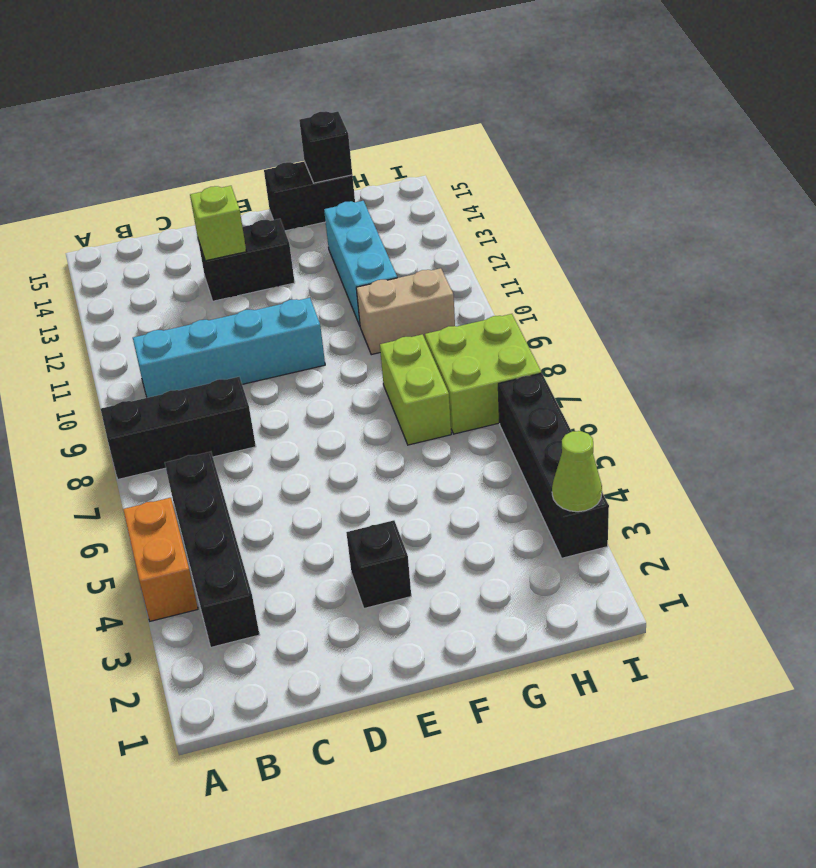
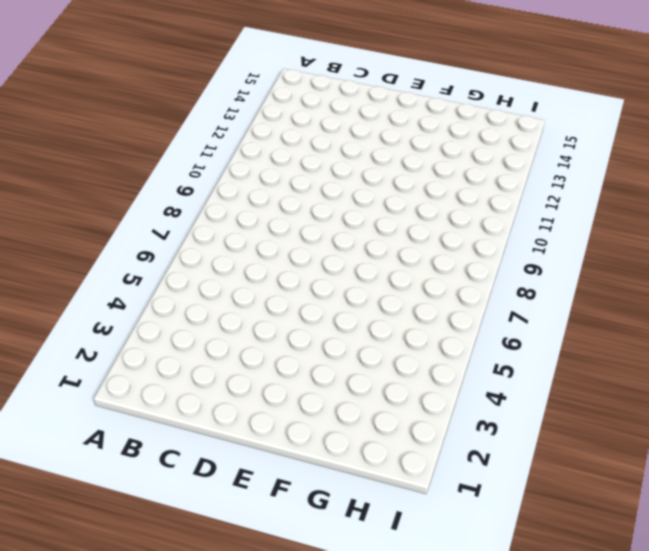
none -> orange 1x2 brick [123,498,198,621]
none -> black 1x3 brick [101,377,256,479]
none -> black 1x4 brick [165,452,259,647]

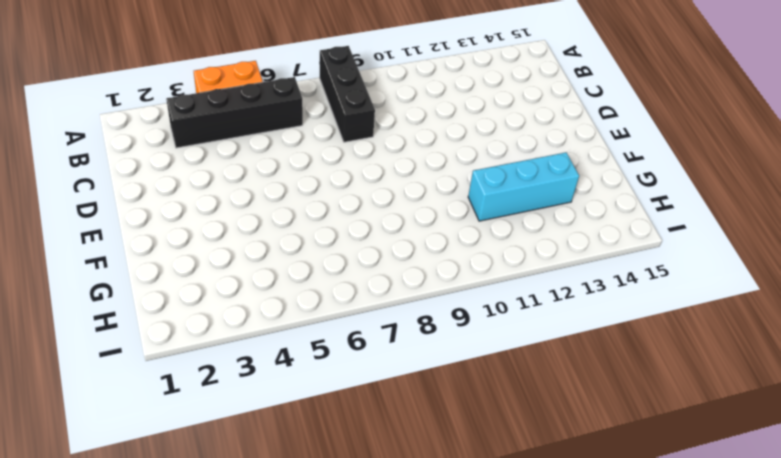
none -> cyan 1x4 brick [133,298,325,398]
none -> black 1x2 brick [198,219,295,301]
none -> black 1x1 brick [346,520,411,608]

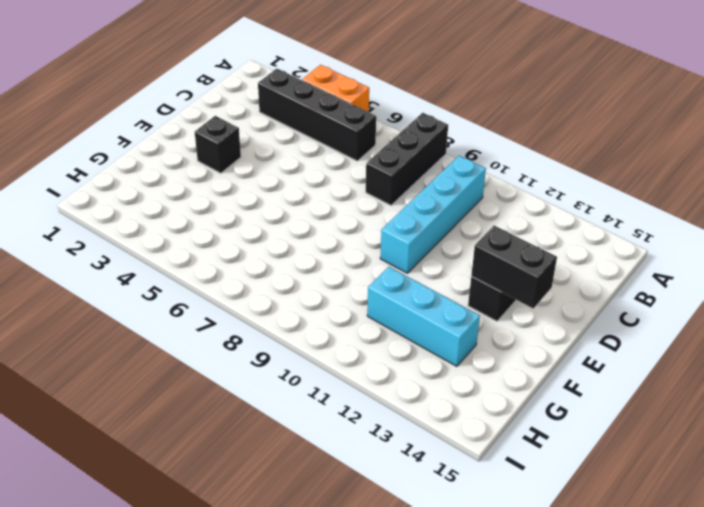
black 1x2 brick [471,226,557,308] -> black 1x2 brick turned to [264,161,355,231]
none -> lime 1x2 brick [380,334,451,445]
none -> tan 1x2 brick [356,268,455,355]
none -> lime 2x2 brick [425,314,541,434]

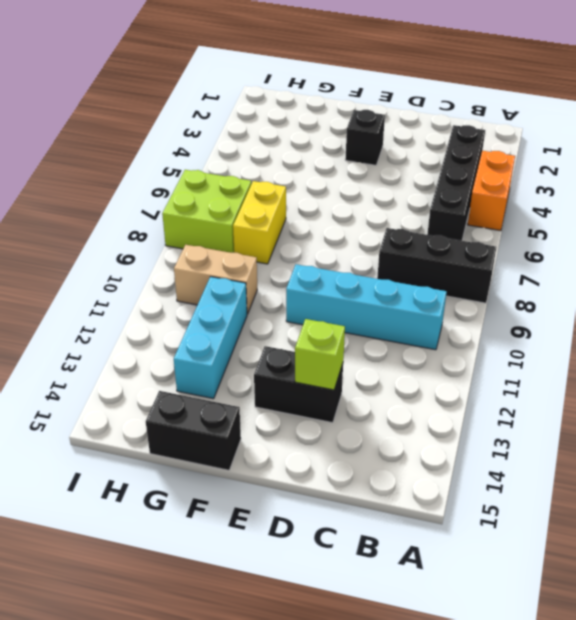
yellow 1x2 brick [233,181,286,264] -> lime 1x2 brick [380,334,451,445]
none -> black 1x4 brick [498,373,609,558]
none -> black 1x1 brick [299,111,352,183]
none -> lime 1x1 cone [552,431,602,512]

